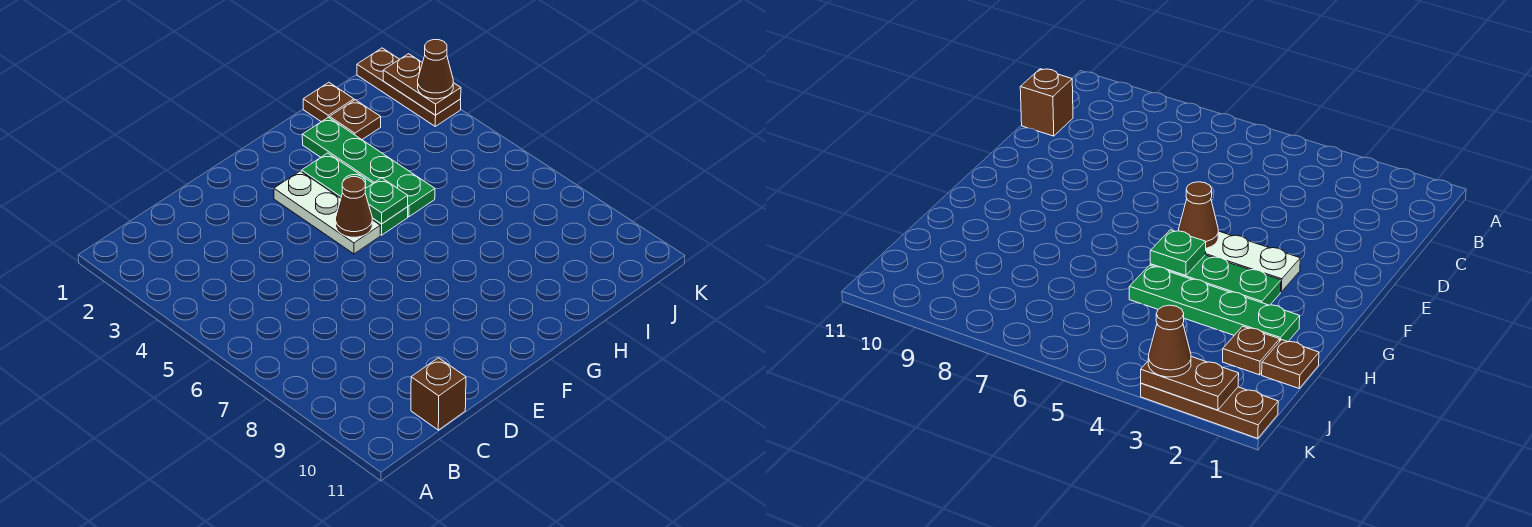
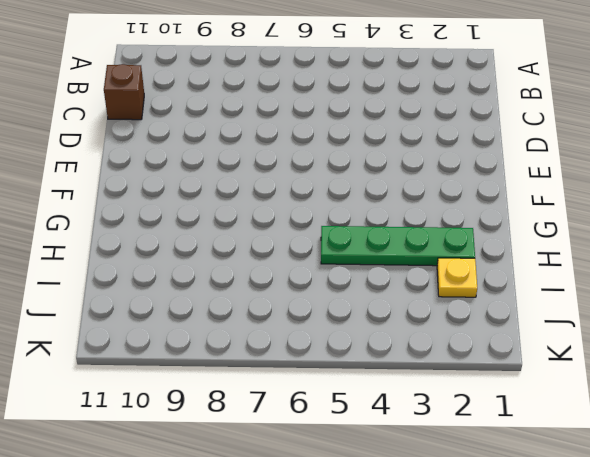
yellow 1x1 plate [437,258,477,297] -> brown 1x1 plate [330,100,381,139]
none -> white 1x3 plate [274,171,380,254]
none -> green 1x3 plate [302,153,408,235]

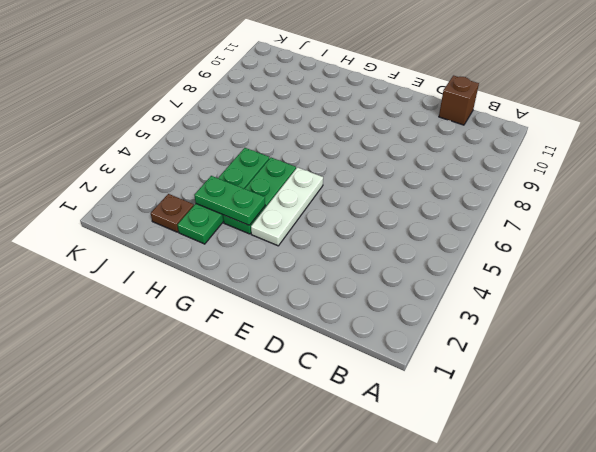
green 1x2 plate [194,176,265,225] -> none
none -> brown 1x1 plate [303,82,354,122]
none -> brown 1x3 plate [357,48,461,126]

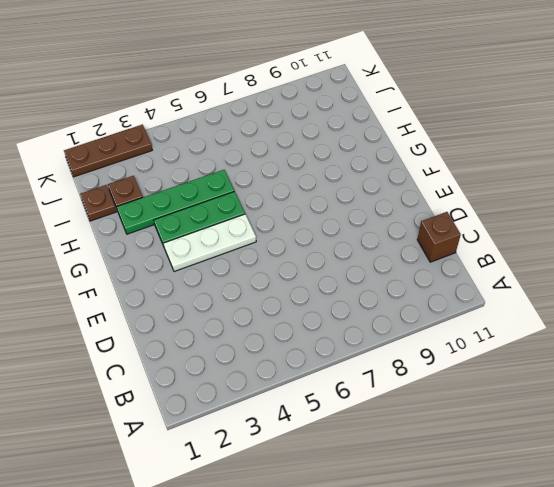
none -> brown 1x1 cone [336,177,372,237]
none -> green 1x1 plate [365,178,408,224]

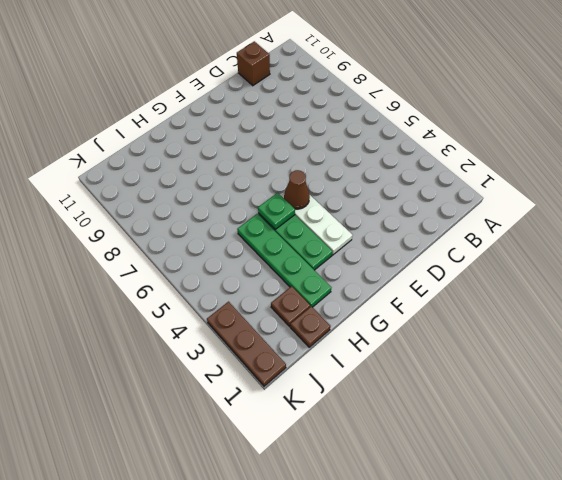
none -> brown 1x2 plate [383,54,461,115]
none -> brown 1x1 cone [418,40,453,99]

